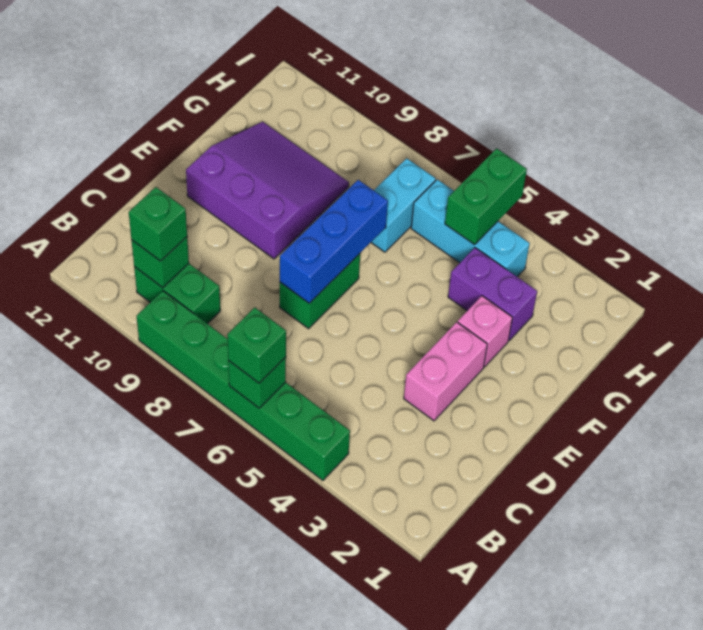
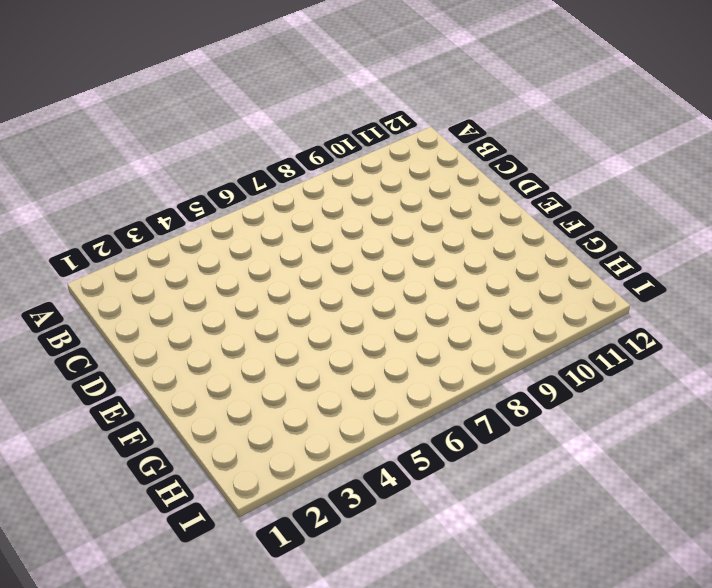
none -> green 1x6 brick [137,291,350,480]
none -> green 1x2 brick [134,264,220,324]
none -> pink 1x2 brick [404,322,487,421]

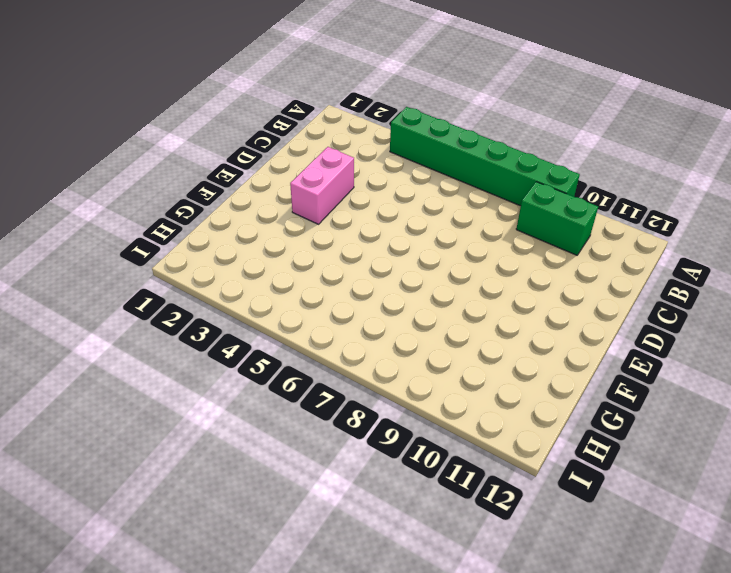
none -> green 1x2 brick [280,254,360,329]
none -> purple 3x3 slope [186,122,349,259]
none -> pink 1x1 brick [458,296,513,367]

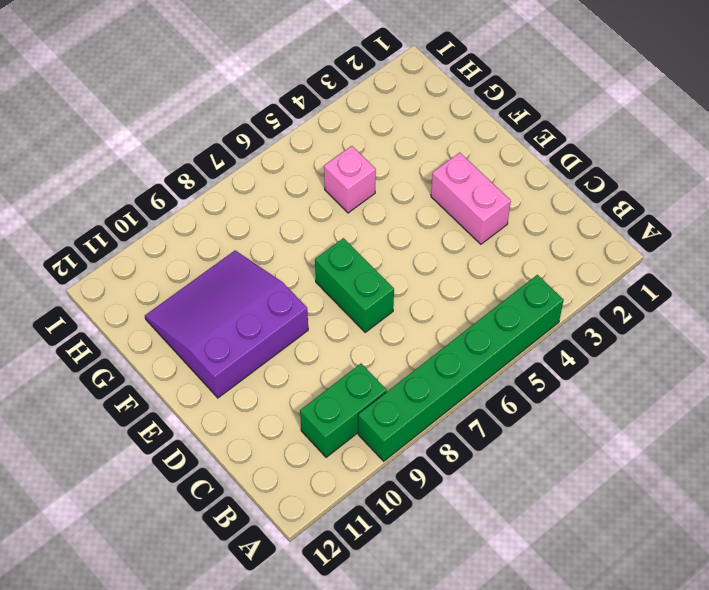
pink 1x1 brick [324,146,376,213] -> pink 1x1 brick moved to [458,296,513,367]
none -> purple 1x2 brick [448,248,537,340]
none -> cyan 1x2 brick [371,158,436,252]
none -> cyan 1x3 brick [411,179,530,277]

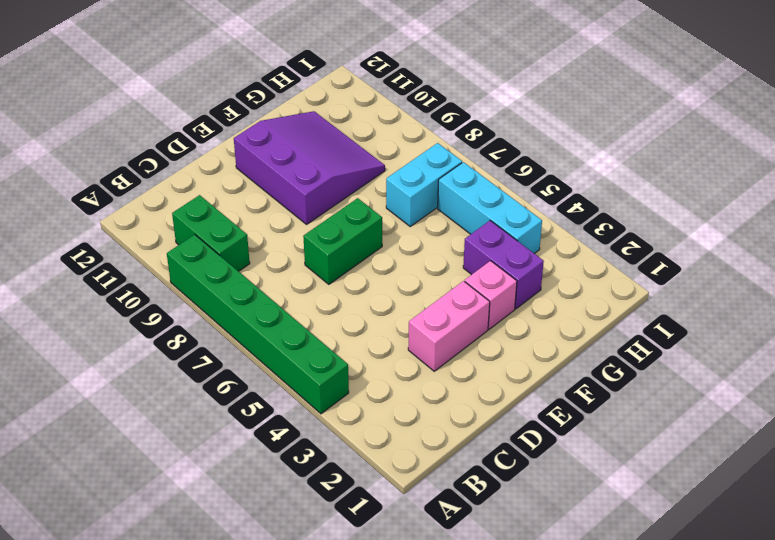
none -> green 1x1 brick [228,357,286,408]
none -> green 1x1 brick [132,237,189,288]
none -> blue 1x3 brick [280,180,388,303]

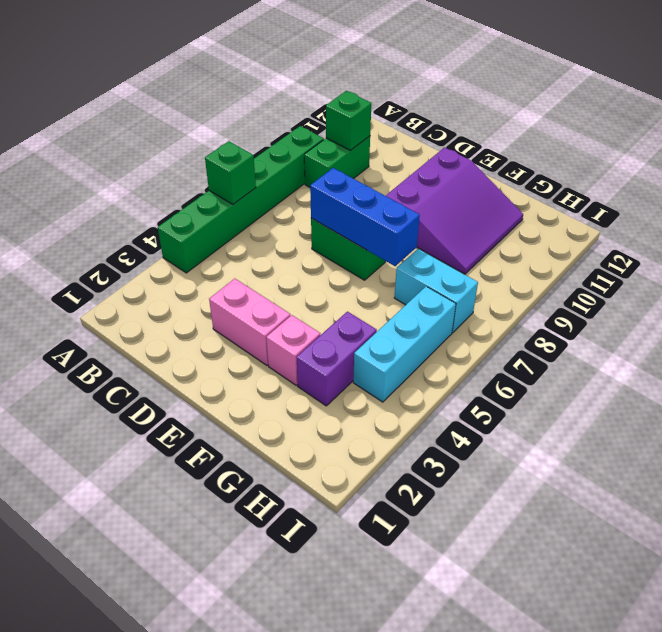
none -> green 1x2 brick [445,148,527,245]
none -> green 1x1 brick [227,308,286,383]
none -> green 1x1 brick [129,187,187,261]

